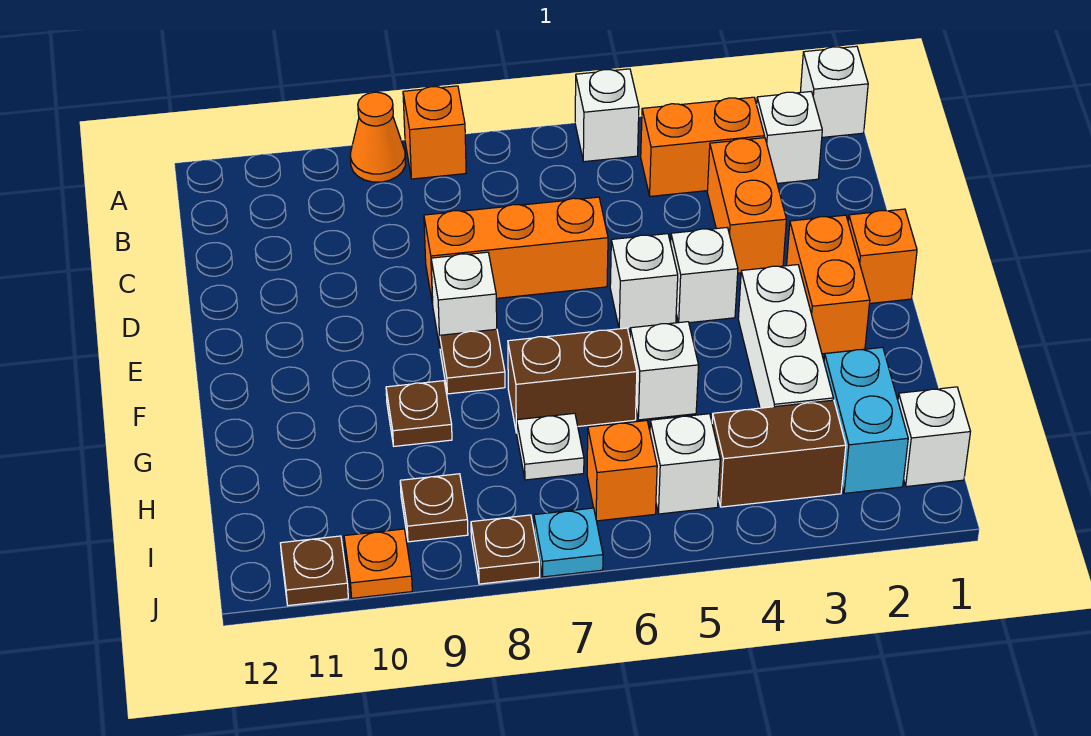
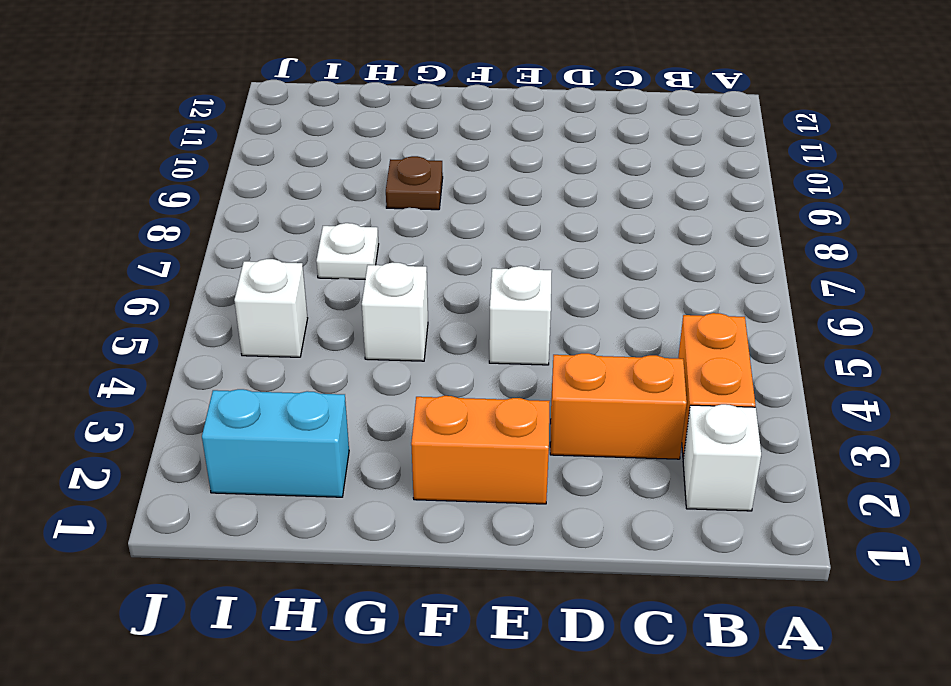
none -> white 1x1 brick [800,46,868,137]
none -> white 1x1 brick [575,69,639,162]
none -> orange 1x1 brick [403,86,466,179]

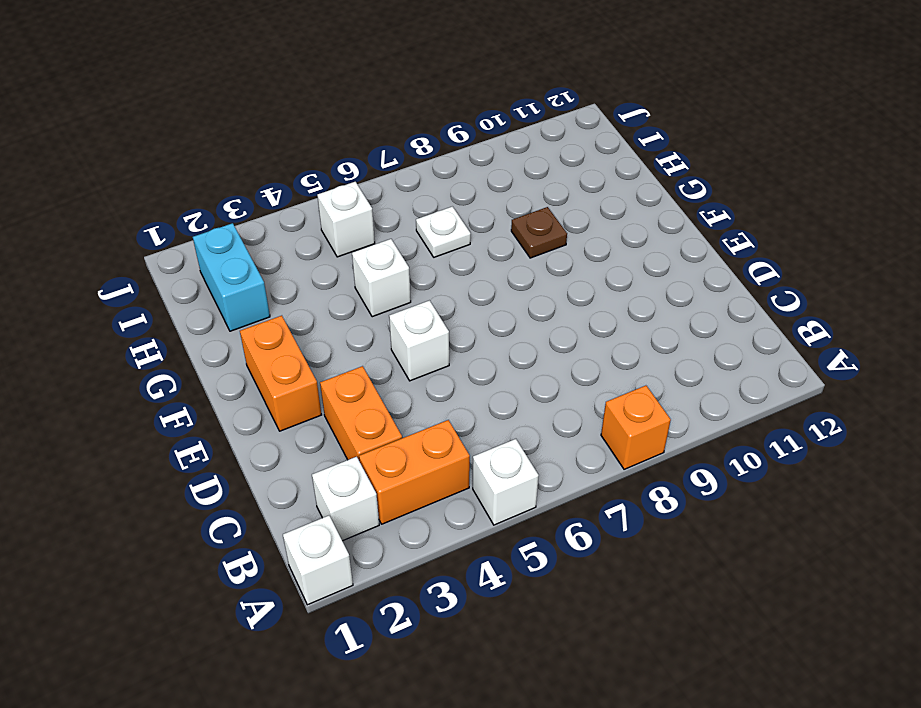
none -> orange 1x1 cone [350,92,405,182]
none -> orange 1x3 brick [424,197,608,304]
none -> orange 1x1 brick [848,209,917,303]

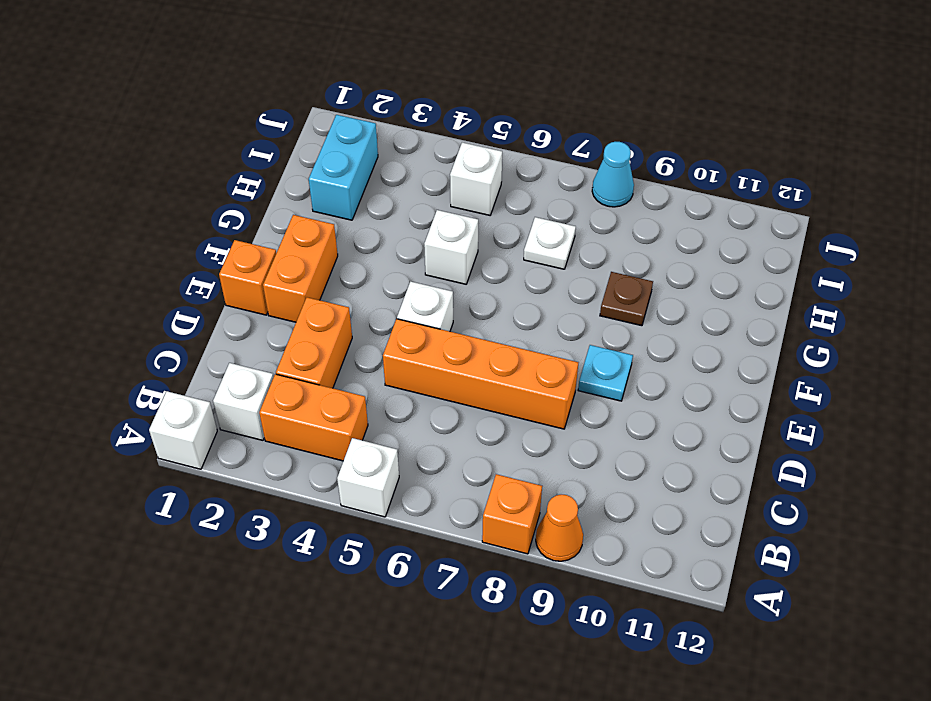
orange 1x4 brick [383,319,578,429] -> orange 1x3 brick [424,197,608,304]
cyan 1x1 plate [578,345,633,401] -> cyan 1x1 plate moved to [534,508,603,577]
cyan 1x1 cone [592,142,634,207] -> brown 1x1 plate [471,515,540,584]
none -> white 1x1 brick [671,228,738,323]
none -> white 1x1 brick [431,252,497,347]
none -> white 1x3 brick [738,265,833,408]

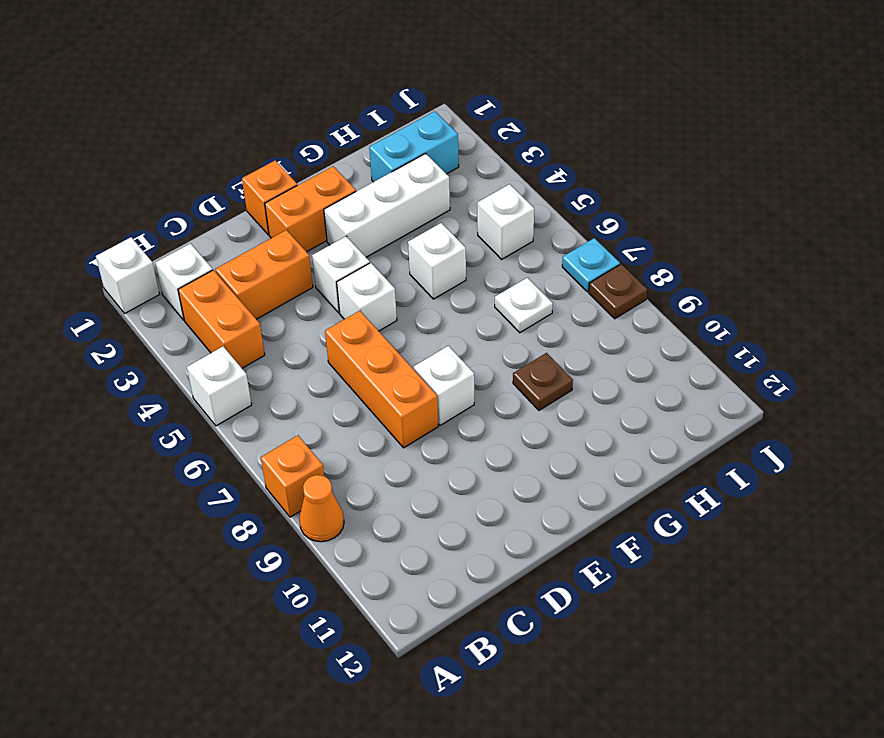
none -> brown 1x1 plate [440,329,505,394]
none -> brown 1x2 brick [508,328,637,433]
none -> white 1x1 brick [898,387,970,487]

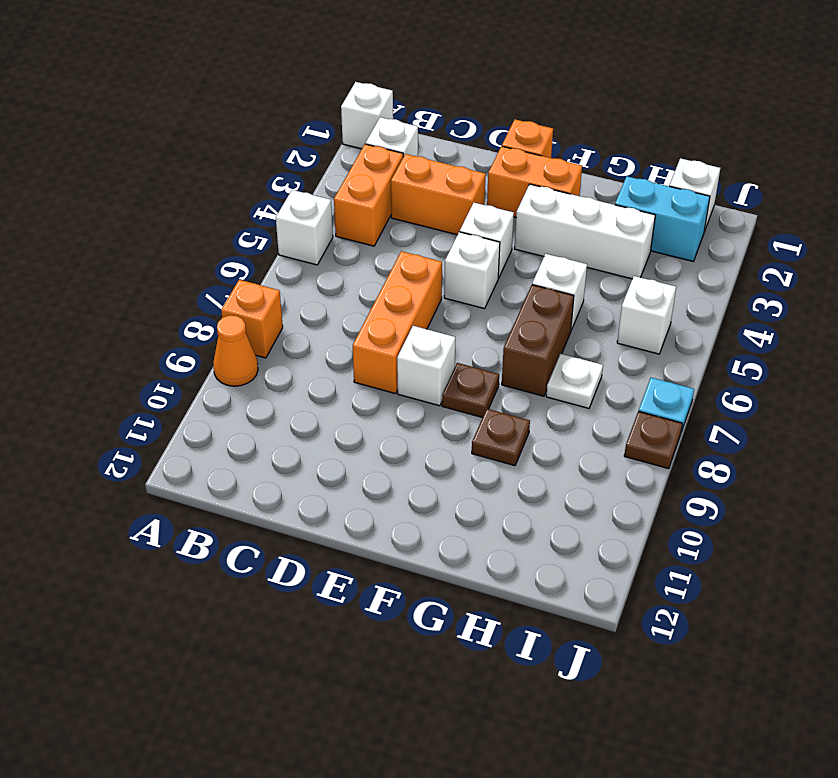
none -> brown 1x2 brick [712,400,846,507]
none -> orange 1x1 brick [587,421,657,521]
none -> brown 1x1 plate [400,474,468,542]

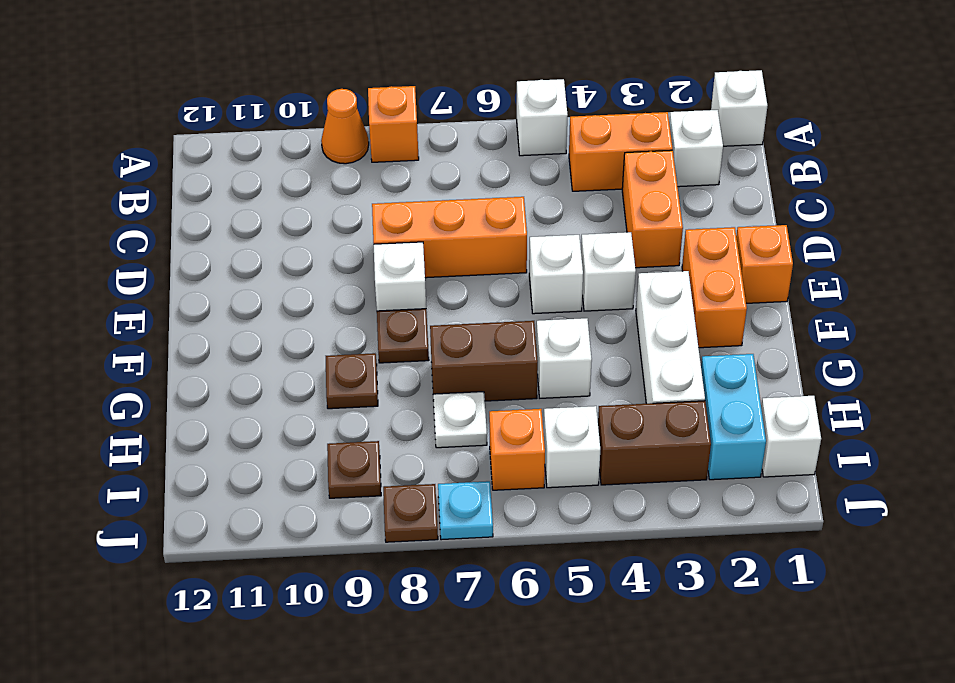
none -> orange 1x1 plate [344,529,412,598]
none -> brown 1x1 plate [280,536,348,606]

